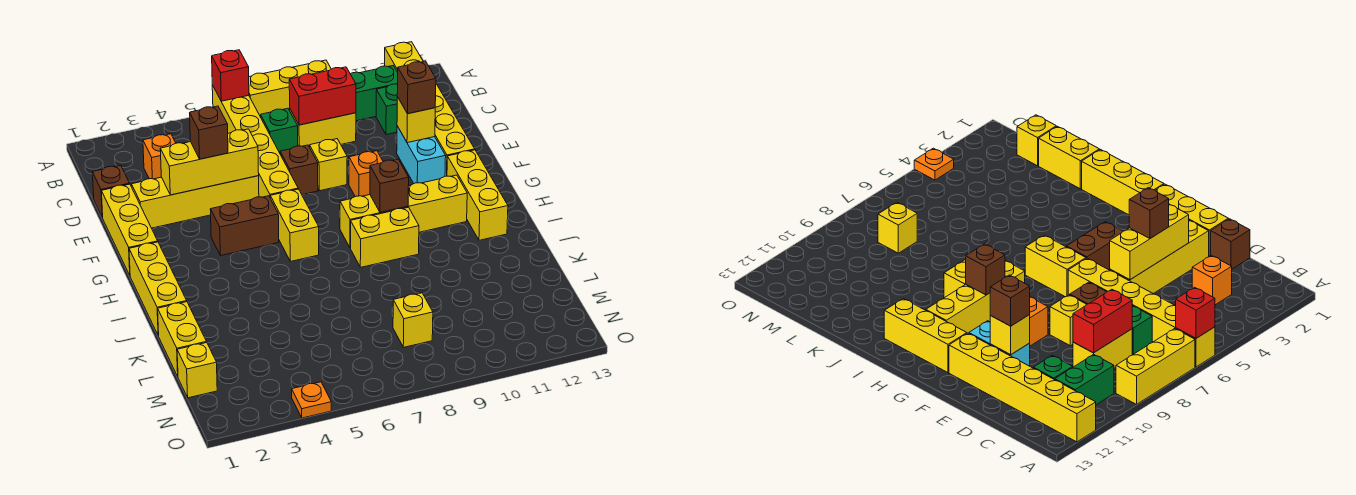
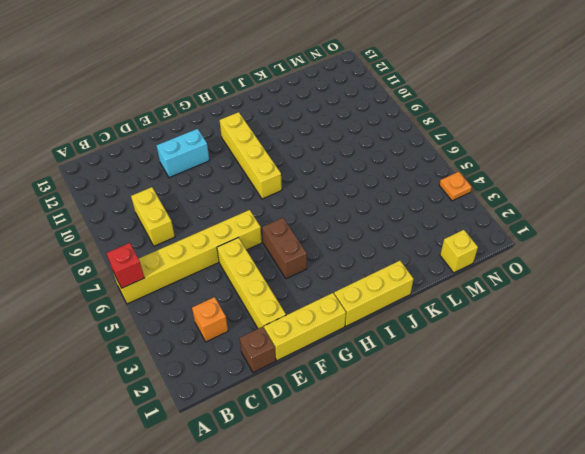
none -> yellow 1x3 brick [249,60,331,117]
none -> yellow 1x6 brick [385,42,475,176]
none -> green 1x2 brick [351,66,398,121]
none -> green 1x1 brick [261,108,298,153]

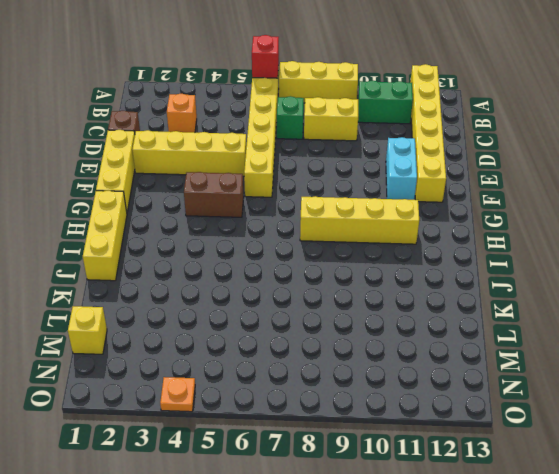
none -> green 1x1 brick [376,84,398,135]
none -> brown 1x1 brick [280,145,318,195]
none -> yellow 1x1 brick [310,139,347,191]
none -> orange 1x1 brick [349,151,383,197]

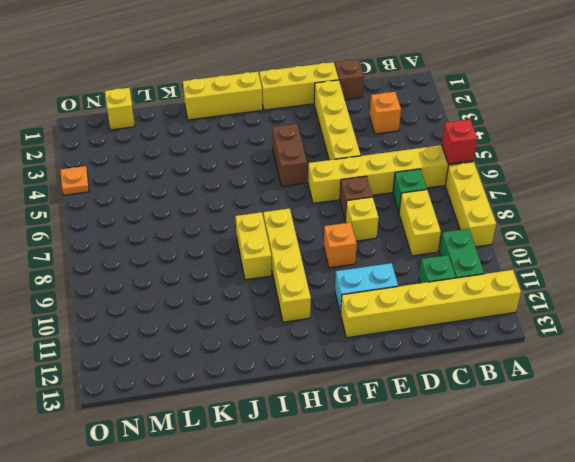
none -> yellow 1x2 brick [270,189,319,261]
none -> yellow 1x3 brick [447,150,508,240]
none -> yellow 1x2 brick [158,302,206,376]
none -> yellow 1x1 brick [393,293,433,347]

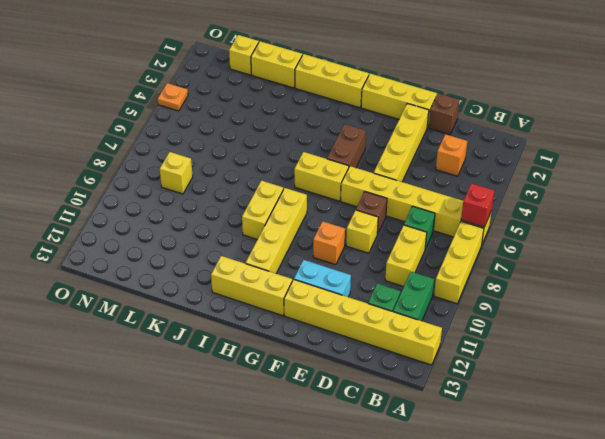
none -> red 1x2 brick [289,67,356,125]
none -> yellow 1x3 brick [160,129,259,195]
none -> yellow 1x1 brick [397,97,435,143]
none -> brown 1x1 brick [370,159,409,212]

